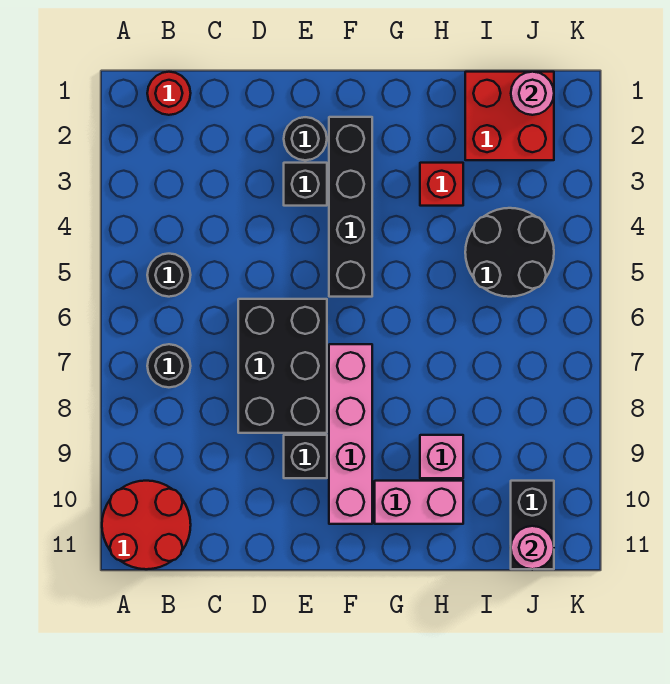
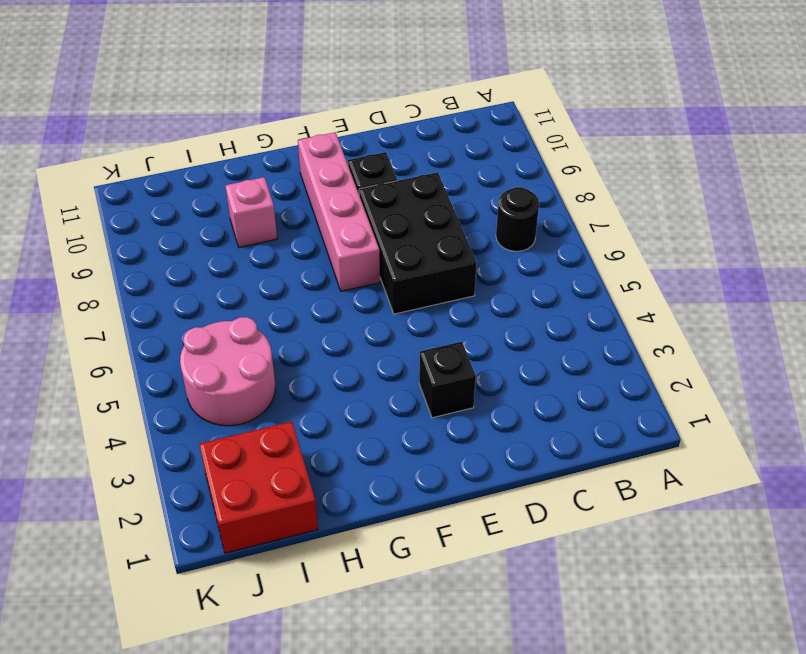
pink 2x2 round brick [180,317,275,426] -> black 2x2 round brick [465,208,554,297]
none -> red 2x2 round brick [102,481,191,569]
none -> red 1x1 round brick [147,72,191,115]
none -> black 1x1 round brick [147,254,191,297]

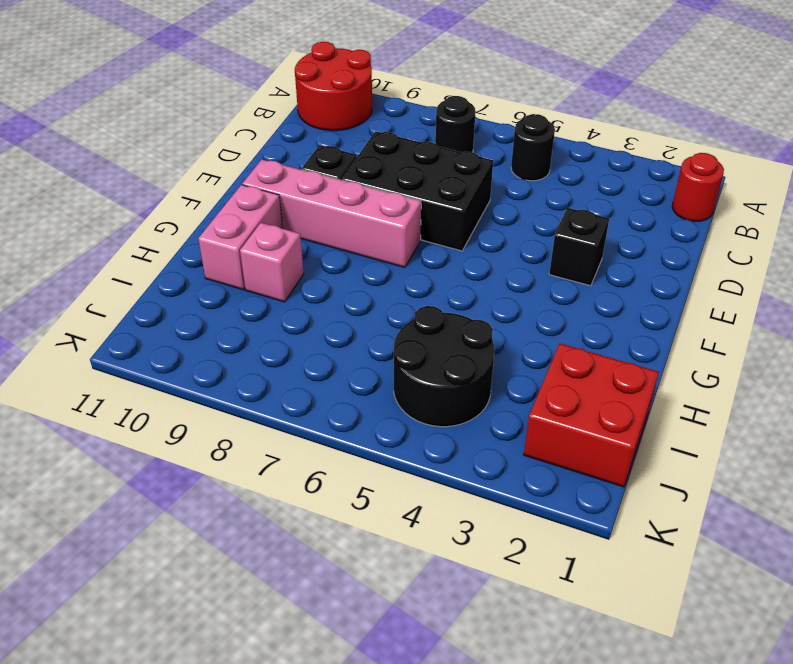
none -> black 1x1 round brick [284,117,327,160]
none -> black 1x4 brick [329,117,372,297]
none -> red 1x1 brick [420,163,463,206]

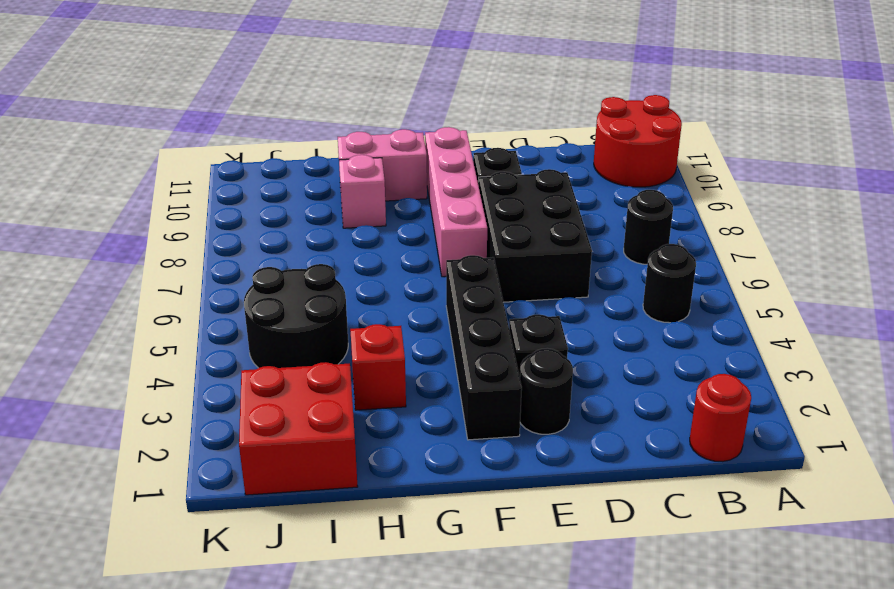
none -> black 1x2 brick [511,481,554,569]
none -> pink 1x1 round brick [511,72,554,115]
none -> pink 1x1 round brick [511,526,554,569]

